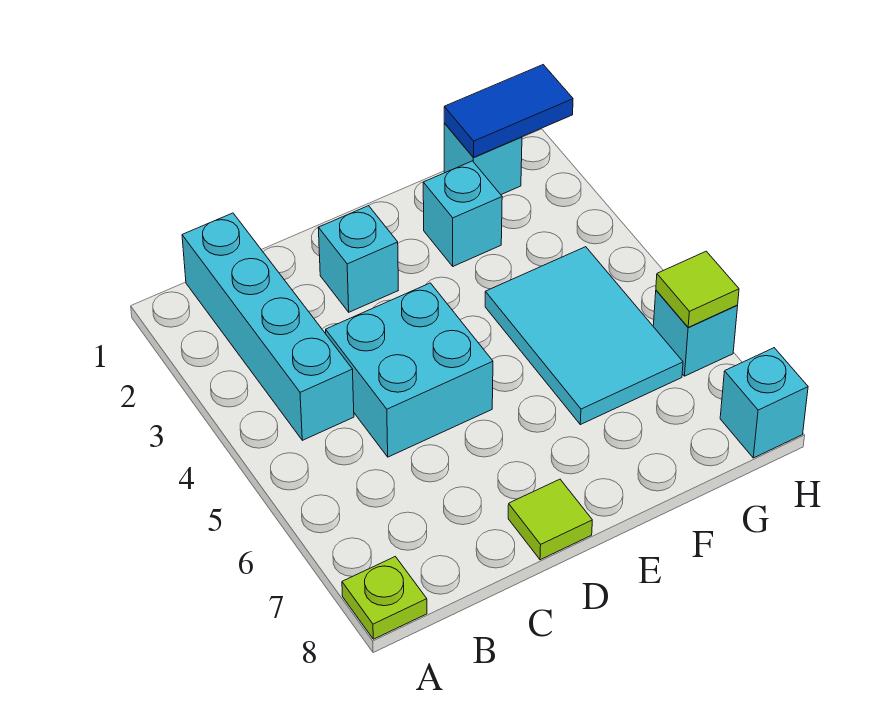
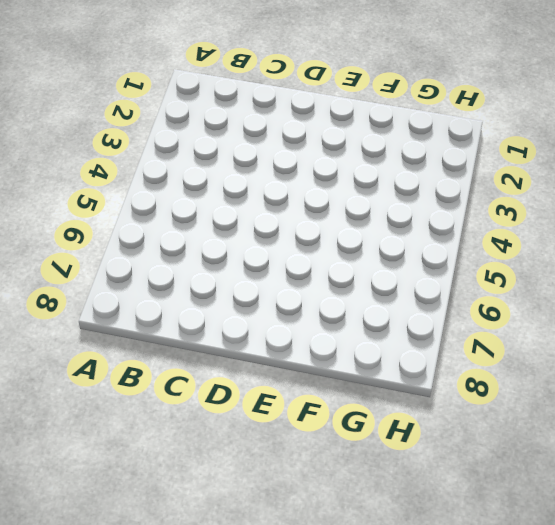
none -> lime 1x1 plate [342,557,427,639]
none -> cyan 1x4 brick [182,213,354,440]
none -> cyan 2x2 brick [326,283,493,457]

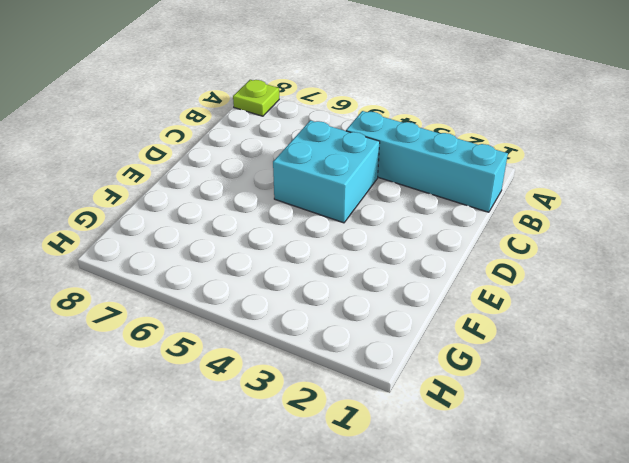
none -> cyan 1x1 brick [318,206,398,312]
none -> lime 1x1 tile [508,479,592,560]
none -> cyan 1x1 brick [423,161,502,266]

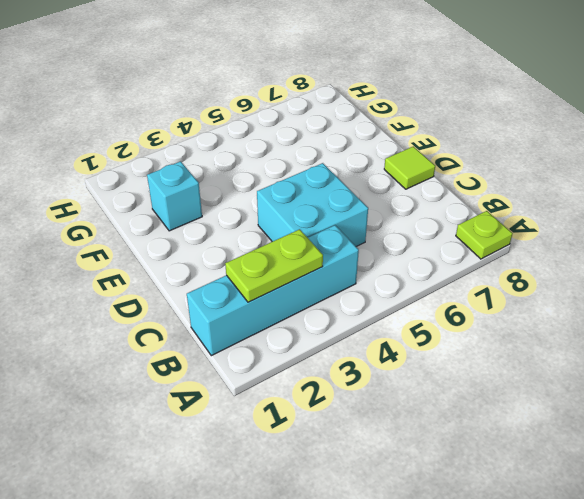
lime 1x2 plate [225,229,323,302] -> none
none -> cyan 1x1 brick [318,206,398,312]
none -> cyan 2x3 tile [485,247,683,425]
none -> cyan 1x1 brick [444,123,522,195]

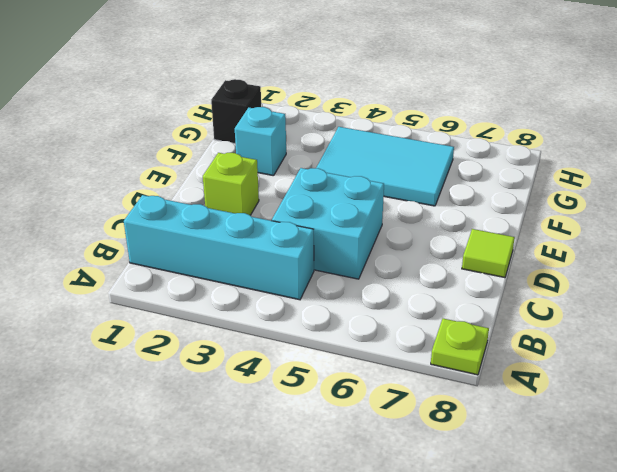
lime 1x1 brick [203,153,259,215] -> cyan 1x1 brick [318,206,398,312]
black 1x1 brick [211,79,261,143] -> cyan 1x1 brick [444,123,522,195]
none -> cyan 1x1 brick [653,290,738,376]
none -> cyan 1x1 brick [720,348,808,458]
none -> blue 1x2 tile [444,65,573,157]

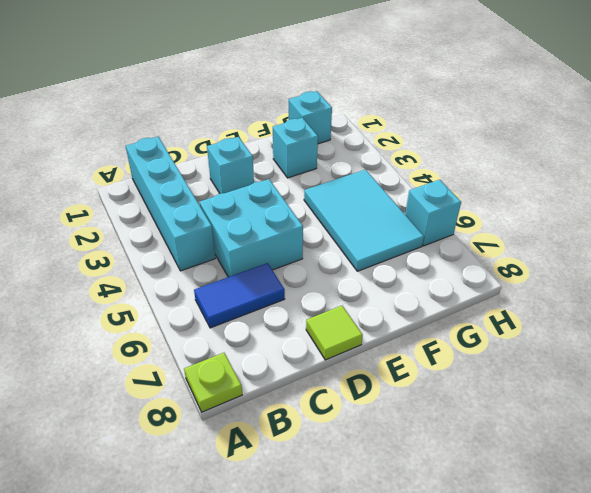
blue 1x2 tile [194,263,285,328] -> blue 1x2 tile moved to [444,65,573,157]
none -> cyan 1x1 brick [720,348,808,458]
none -> lime 1x1 tile [656,251,739,327]

